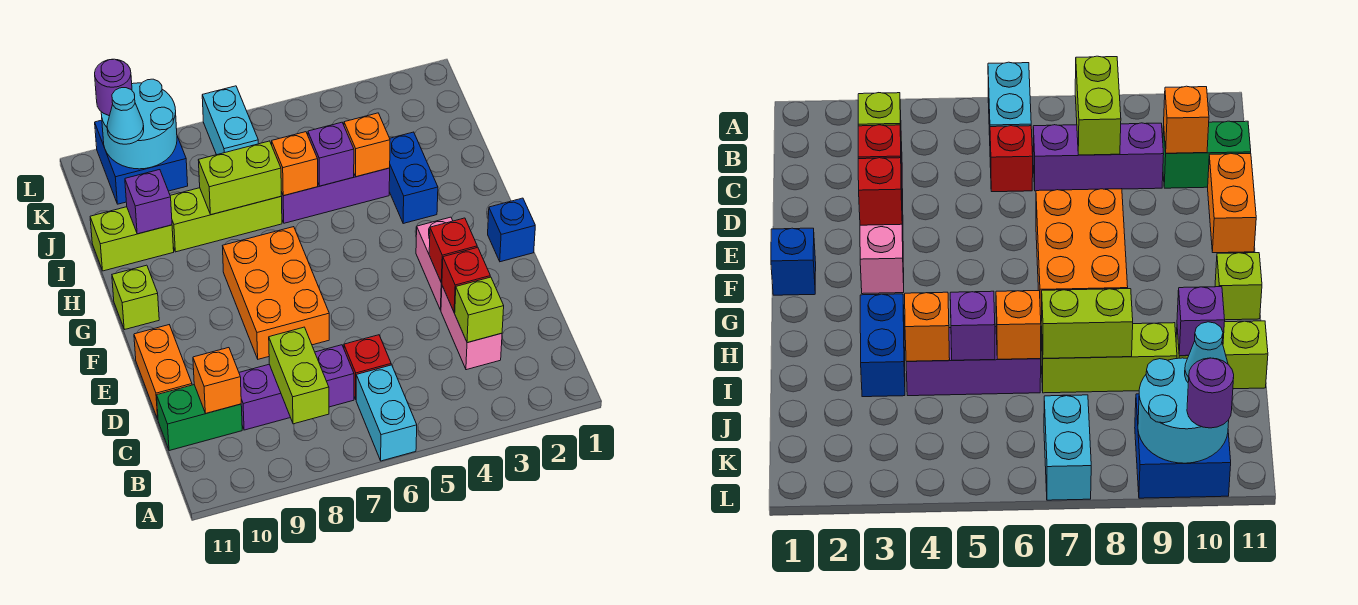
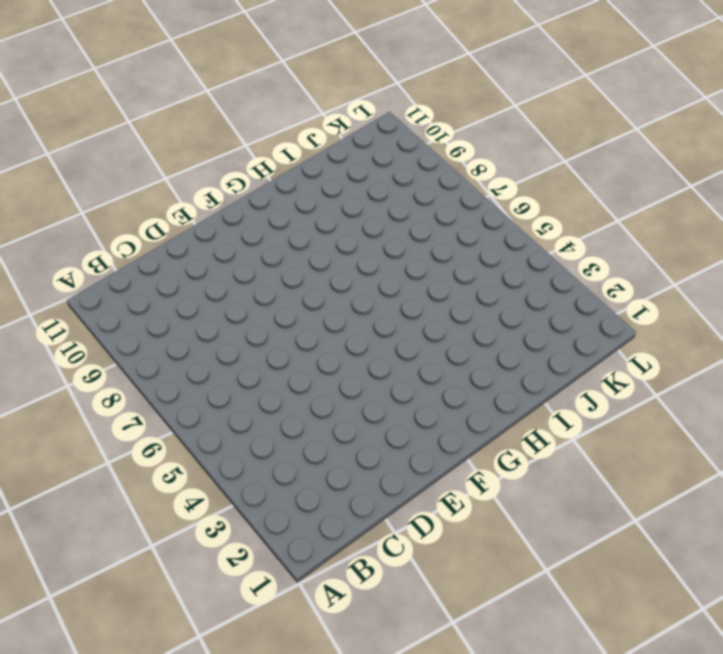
none -> cyan 1x2 brick [356,365,417,461]
none -> pink 1x2 brick [441,286,502,370]
none -> red 1x1 brick [344,335,391,399]

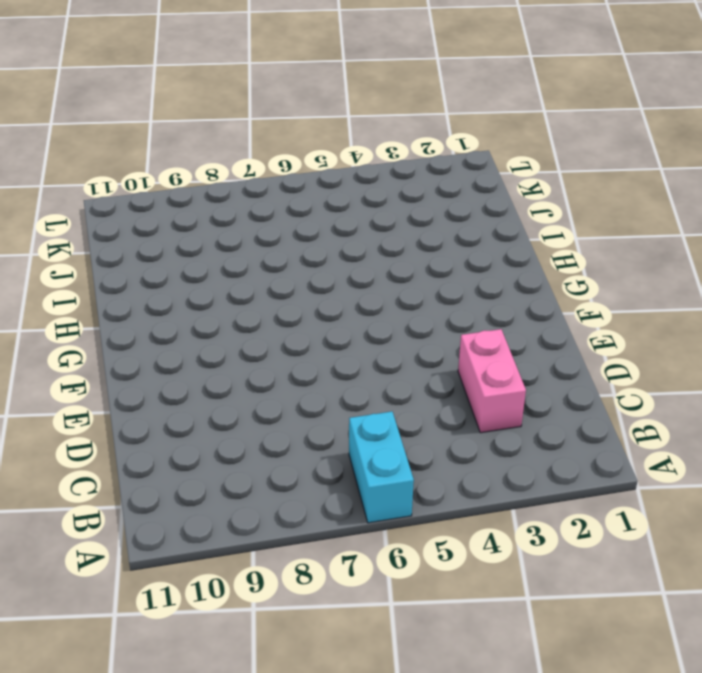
none -> red 1x1 brick [344,335,391,399]
none -> purple 1x3 brick [239,345,354,430]
none -> green 1x2 brick [157,385,242,451]

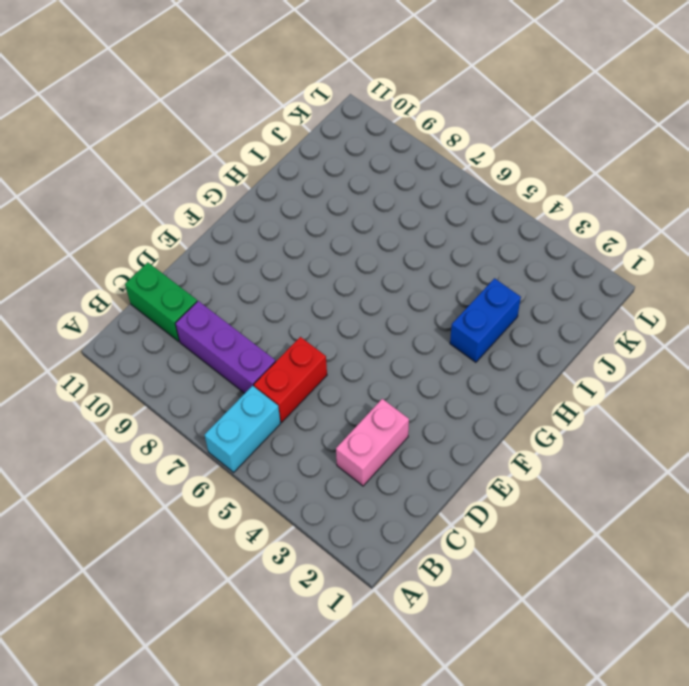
red 1x2 brick [254,337,327,422] -> red 1x1 brick [344,335,391,399]
none -> orange 1x2 brick [134,325,192,419]
none -> pink 1x2 brick [416,217,453,310]
none -> orange 2x3 brick [223,227,329,359]

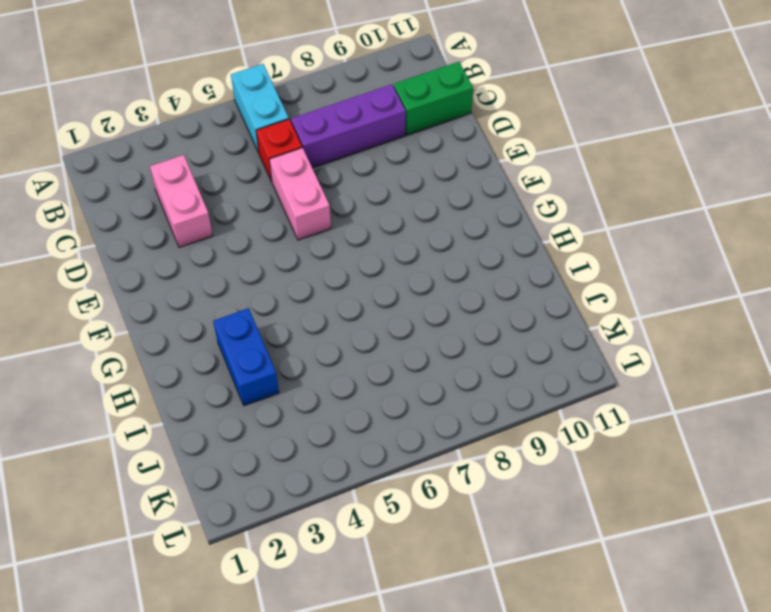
pink 1x2 brick [269,148,331,240] -> pink 1x2 brick moved to [416,217,453,310]
none -> orange 1x2 brick [134,325,192,419]
none -> orange 2x3 brick [223,227,329,359]
none -> blue 1x1 brick [488,198,535,262]

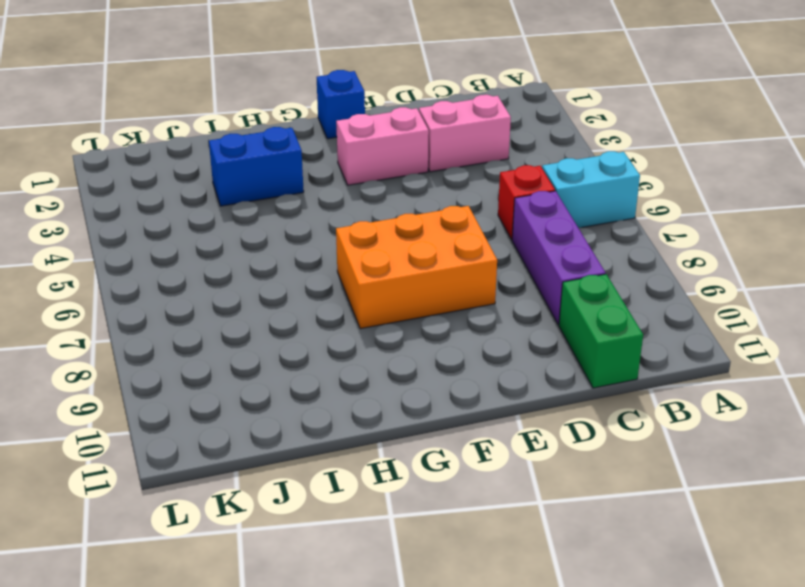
none -> orange 1x2 brick [134,325,192,419]
none -> lime 1x1 brick [112,265,159,330]
none -> purple 1x3 brick [281,168,390,223]

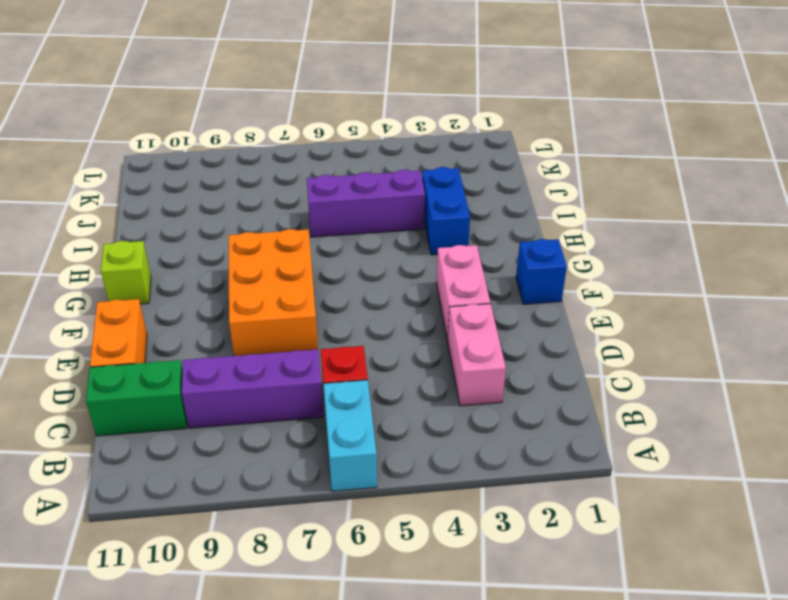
none -> lime 1x3 brick [170,188,282,252]
none -> lime 1x2 brick [90,207,174,271]
none -> cyan 1x2 brick [202,86,258,155]

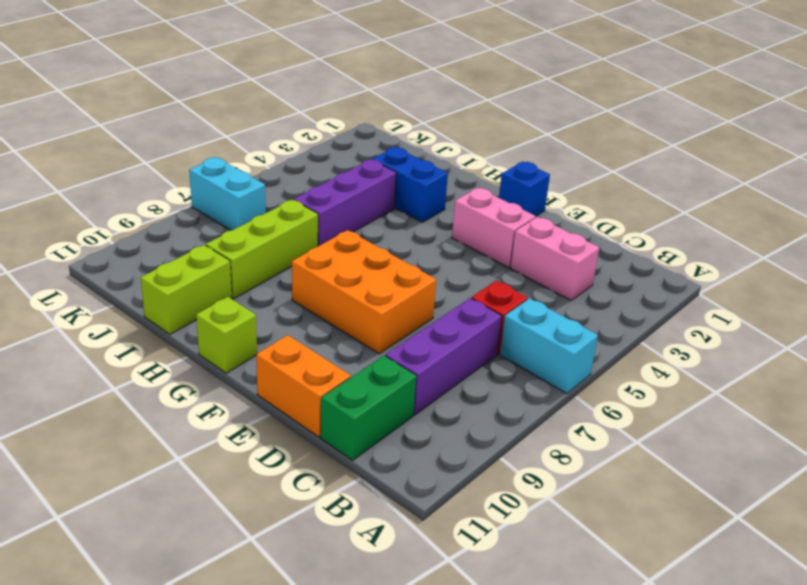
none -> blue 2x2 brick [95,120,188,204]
none -> lime 1x2 brick [269,327,329,424]
none -> lime 1x1 brick [455,277,504,343]

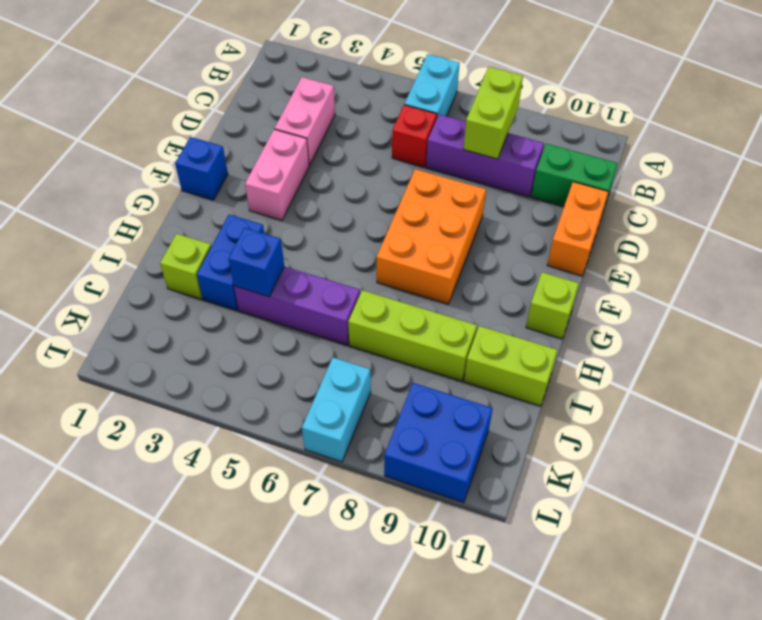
lime 1x1 brick [160,234,211,299] -> lime 1x1 brick moved to [455,277,504,343]
blue 1x1 brick [228,228,284,297] -> orange 1x1 brick [344,113,390,177]
none -> orange 1x1 brick [193,348,241,413]
none -> red 1x1 brick [442,247,490,313]
none -> red 1x1 brick [429,218,477,283]

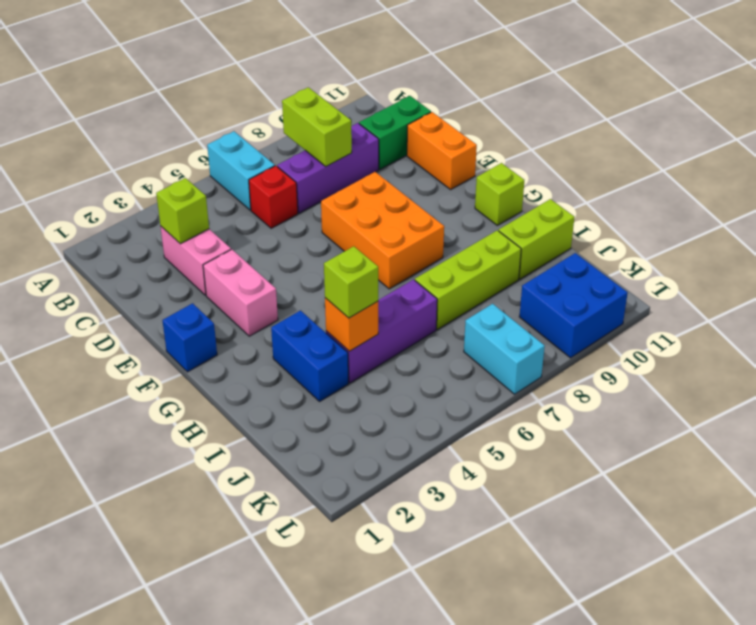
lime 1x1 brick [324,246,378,318] -> none
none -> orange 1x1 brick [193,348,241,413]
none -> red 1x1 brick [442,247,490,313]
none -> red 1x1 brick [429,218,477,283]

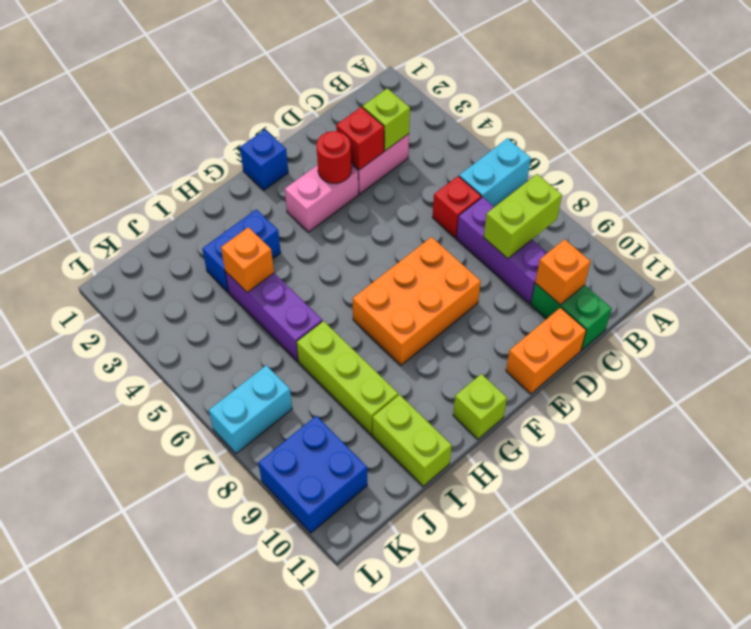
red 1x1 round brick [317,131,351,183] -> red 1x1 brick [429,218,477,283]
none -> purple 1x1 brick [308,122,354,186]
none -> orange 1x1 brick [272,132,318,196]
none -> lime 1x2 brick [198,141,281,215]

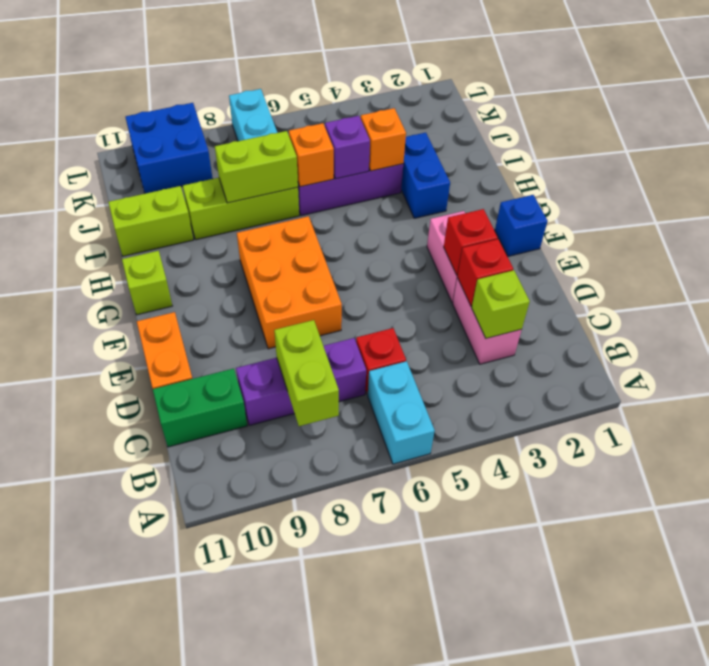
none -> orange 1x1 brick [193,348,241,413]
none -> purple 1x1 brick [125,170,172,234]
none -> cyan 2x2 round brick [101,79,177,169]

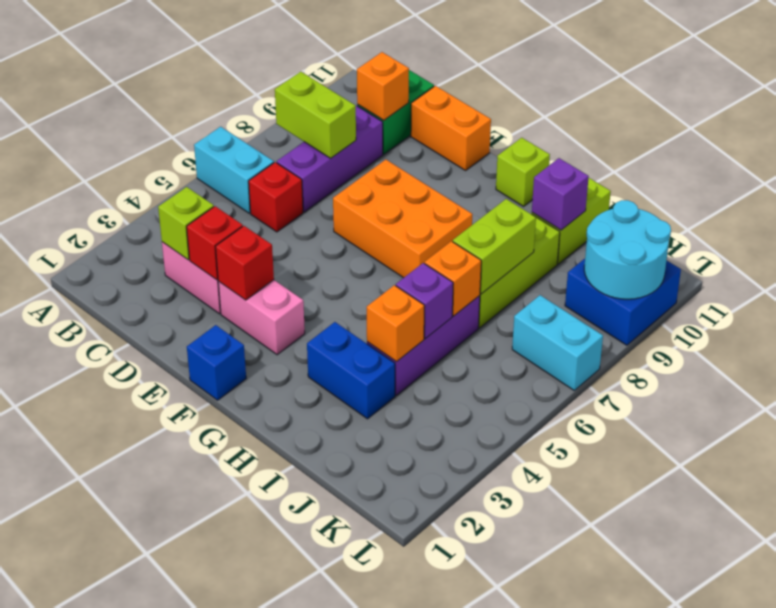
none -> cyan 1x1 cone [107,88,144,144]
none -> purple 1x1 round brick [95,59,132,116]

